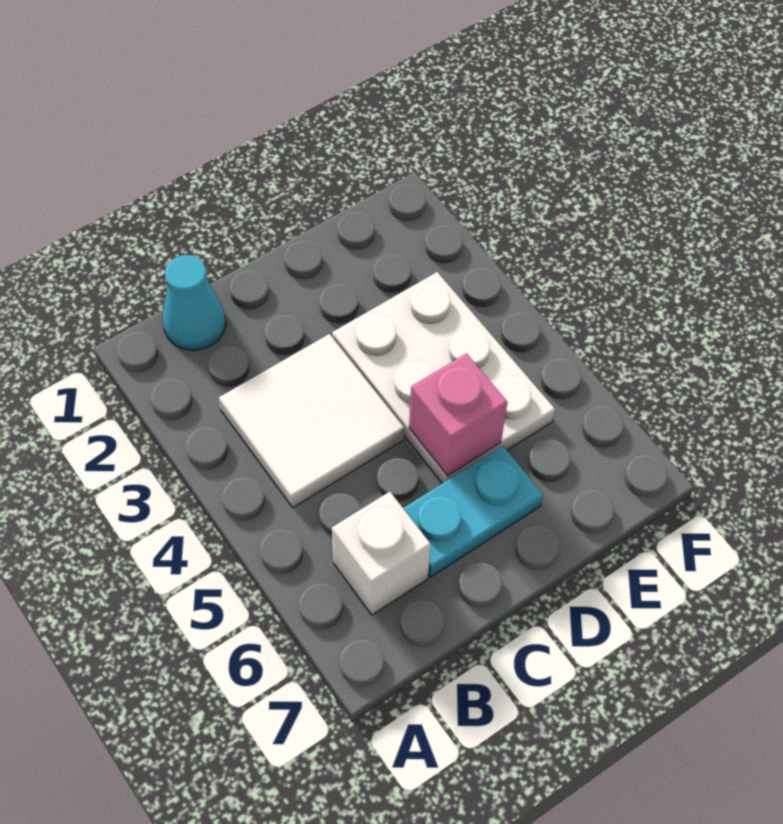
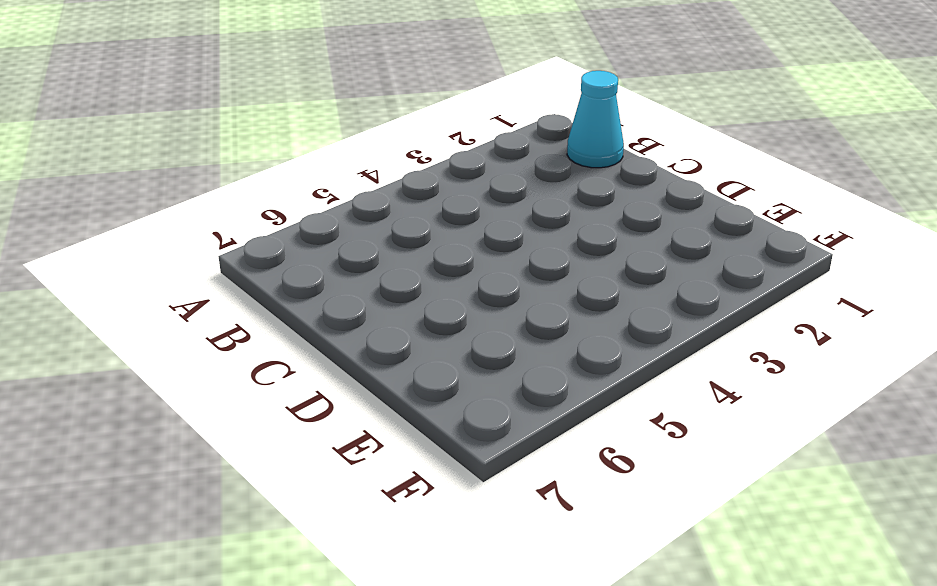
none -> white 2x2 tile [219,334,404,508]
none -> white 1x1 brick [332,492,431,615]

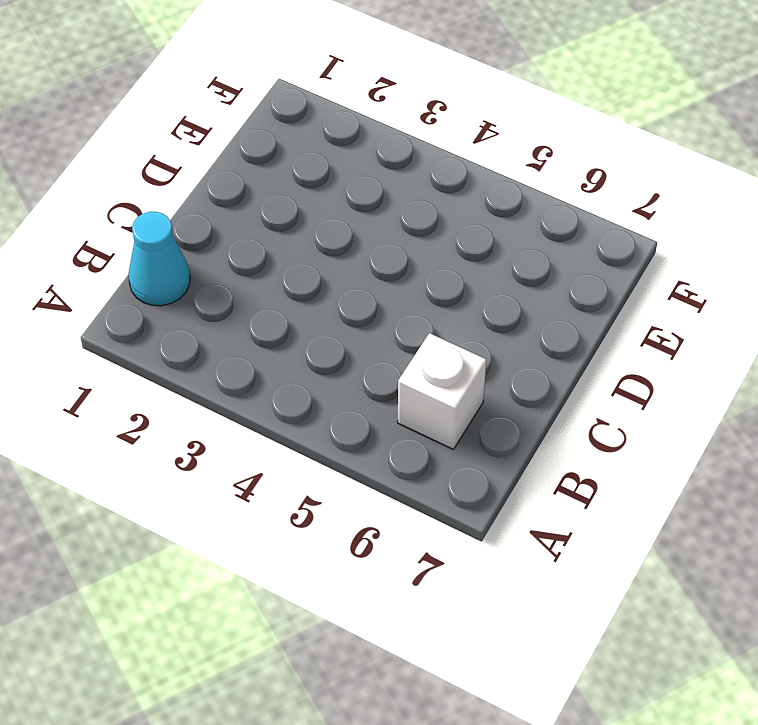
none -> white 2x2 tile [219,334,404,508]
none -> cyan 1x2 plate [403,446,543,577]

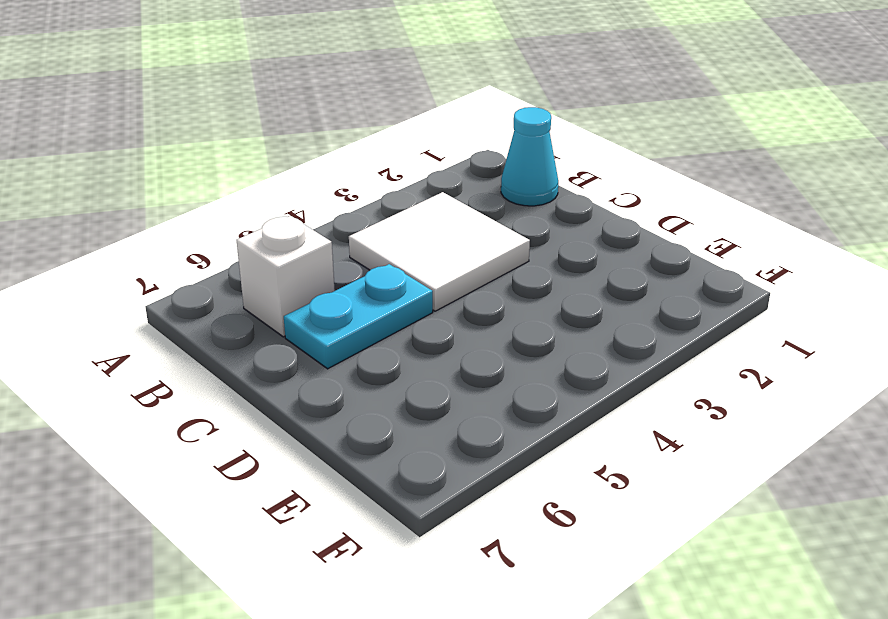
cyan 1x2 plate [284,264,433,369] -> cyan 1x2 plate turned to [403,446,543,577]
none -> white 2x3 plate [332,272,555,483]
none -> pink 1x1 brick [409,353,507,476]

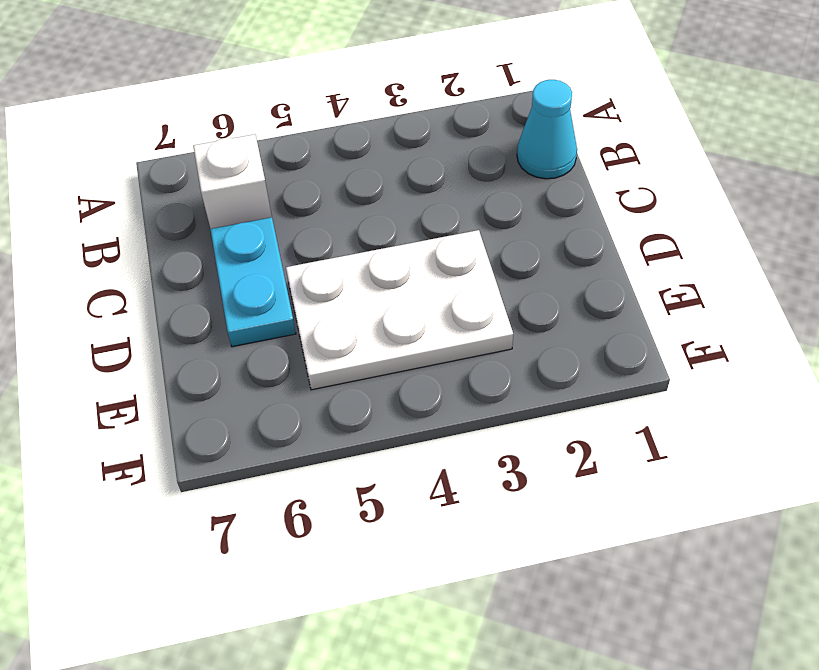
none -> white 2x2 tile [219,334,404,508]
none -> pink 1x1 brick [409,353,507,476]

